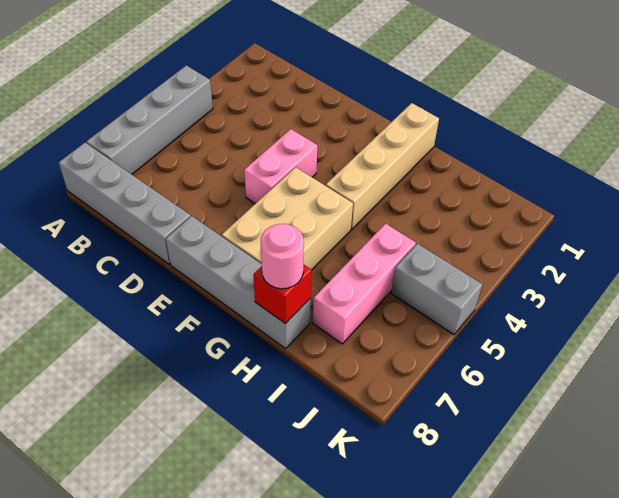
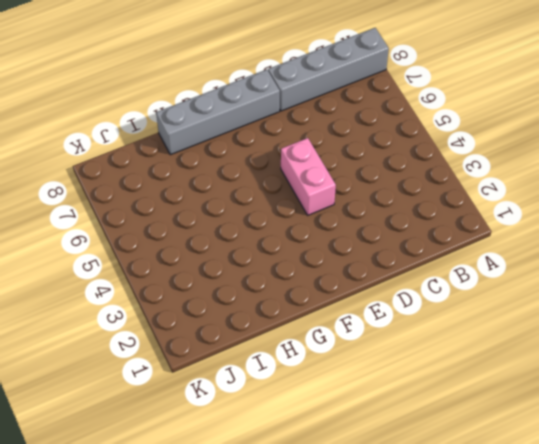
none -> grey 1x4 brick [86,65,213,174]
none -> tan 2x3 brick [222,167,353,270]

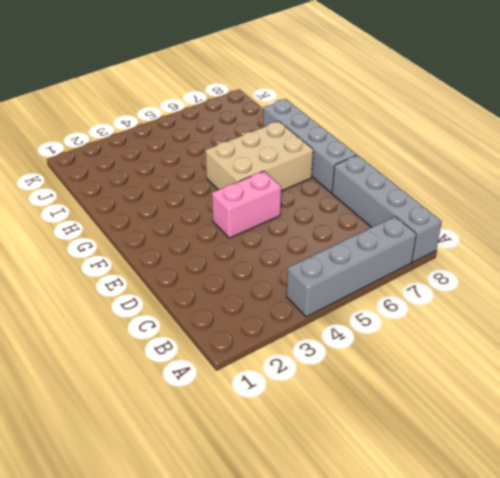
none -> tan 1x4 brick [326,103,439,229]
none -> pink 1x3 brick [313,224,416,344]

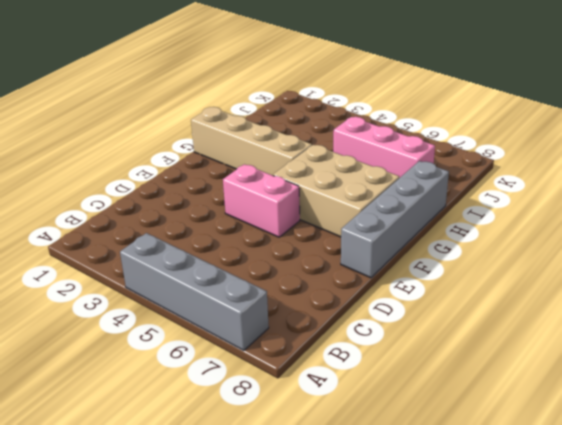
none -> grey 1x4 brick [59,143,190,264]
none -> grey 1x2 brick [391,244,482,335]

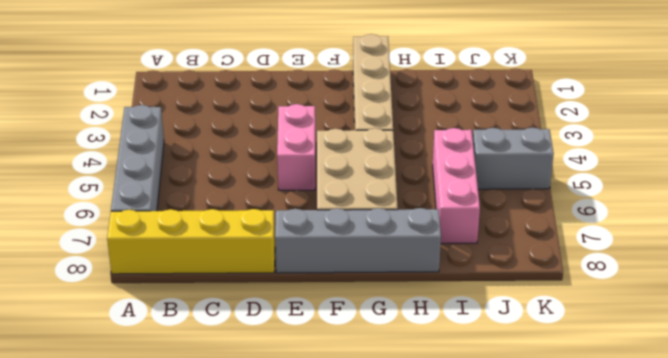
yellow 1x4 brick [107,209,275,274] -> grey 1x4 brick [59,143,190,264]
none -> red 1x1 brick [253,264,312,324]
none -> pink 1x1 round brick [261,224,304,289]

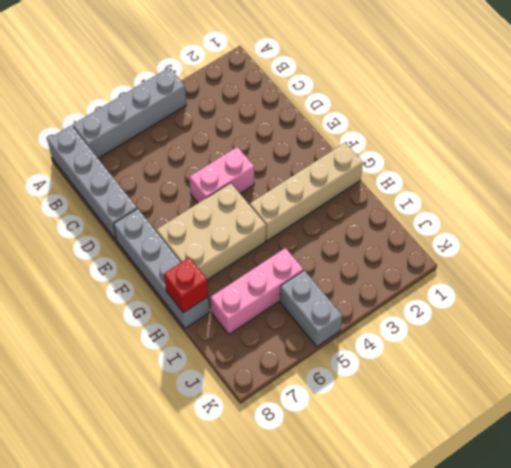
none -> pink 1x1 round brick [261,224,304,289]

